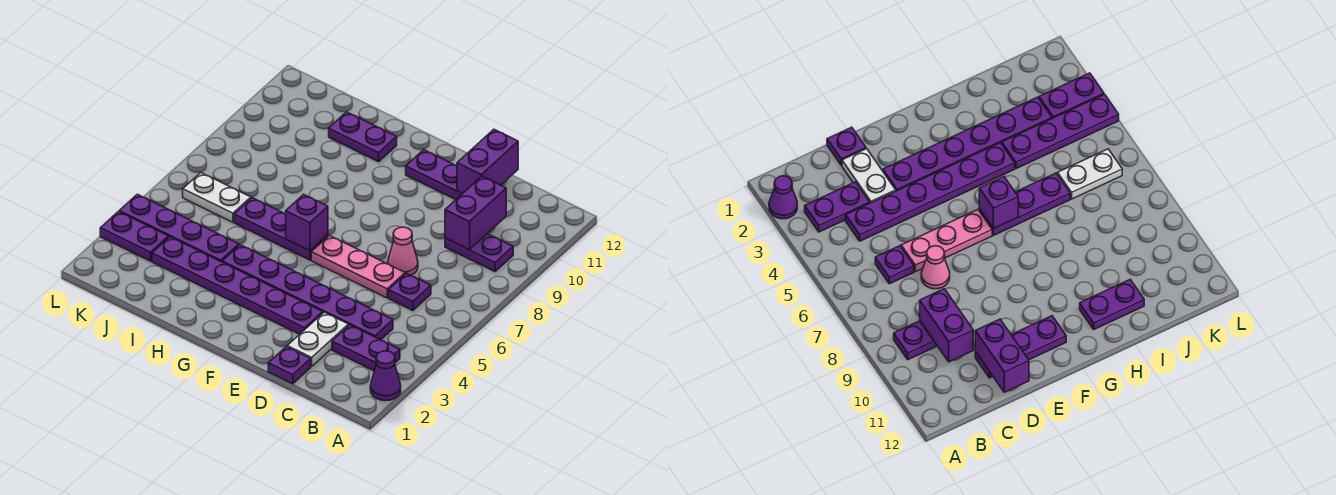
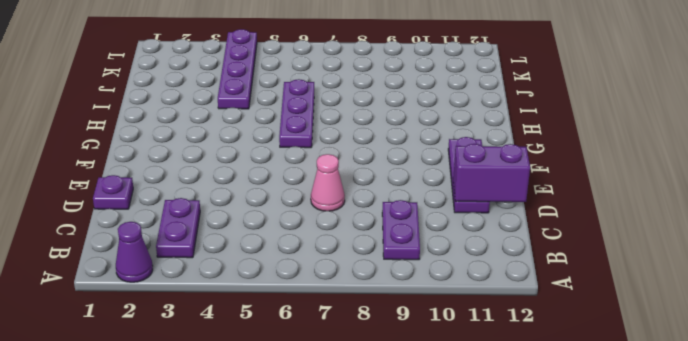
none -> purple 1x6 plate [222,245,393,340]
none -> purple 1x1 plate [388,273,431,311]
none -> white 1x2 plate [287,312,349,367]

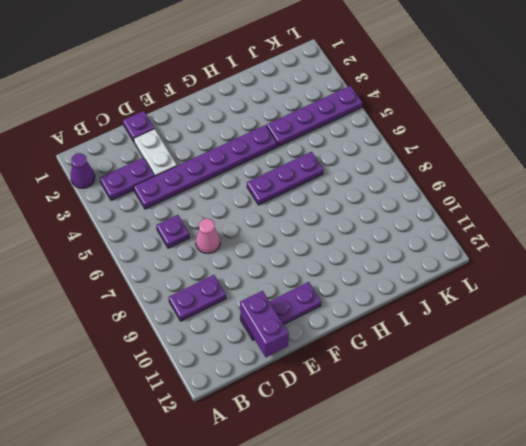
none -> pink 1x3 plate [311,236,405,298]
none -> purple 1x6 plate [152,237,323,334]
none -> purple 1x2 plate [329,112,397,162]

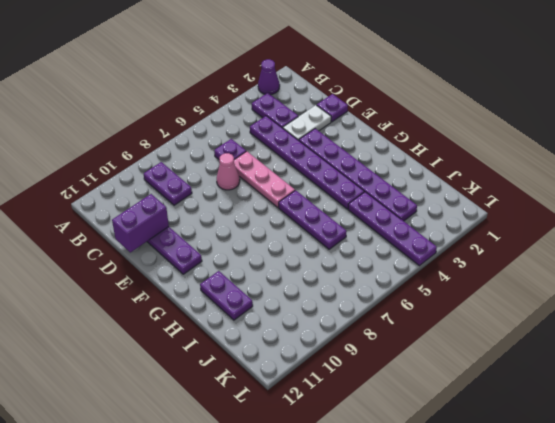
none -> white 1x2 plate [183,173,251,222]
none -> purple 1x2 plate [100,212,169,261]
none -> purple 1x2 brick [445,176,506,250]

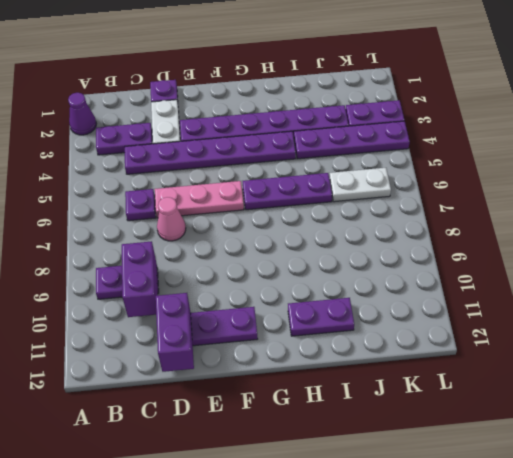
none -> purple 1x1 brick [286,194,328,251]

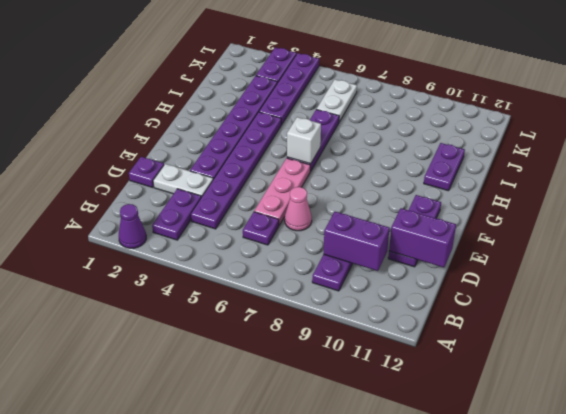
white 1x1 brick [287,117,321,164] -> purple 1x1 brick [286,194,328,251]

